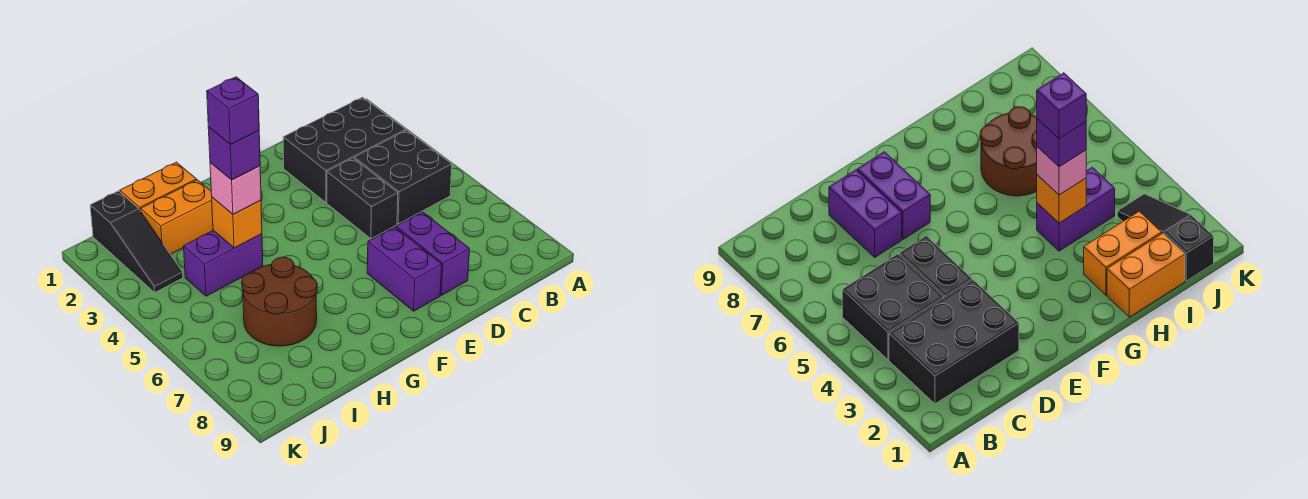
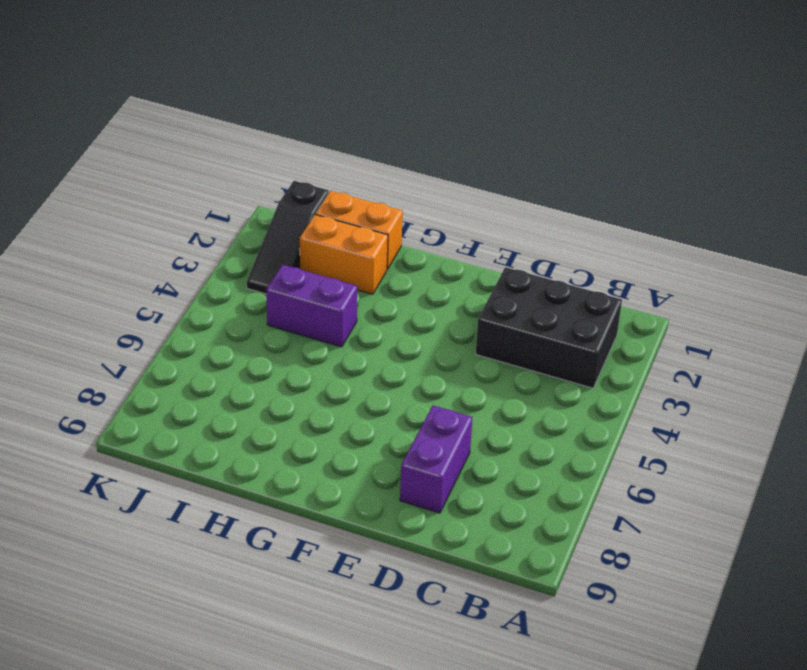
none -> black 2x2 brick [354,130,452,224]
none -> black 1x2 brick [327,158,398,239]
none -> purple 1x2 brick [367,227,442,311]

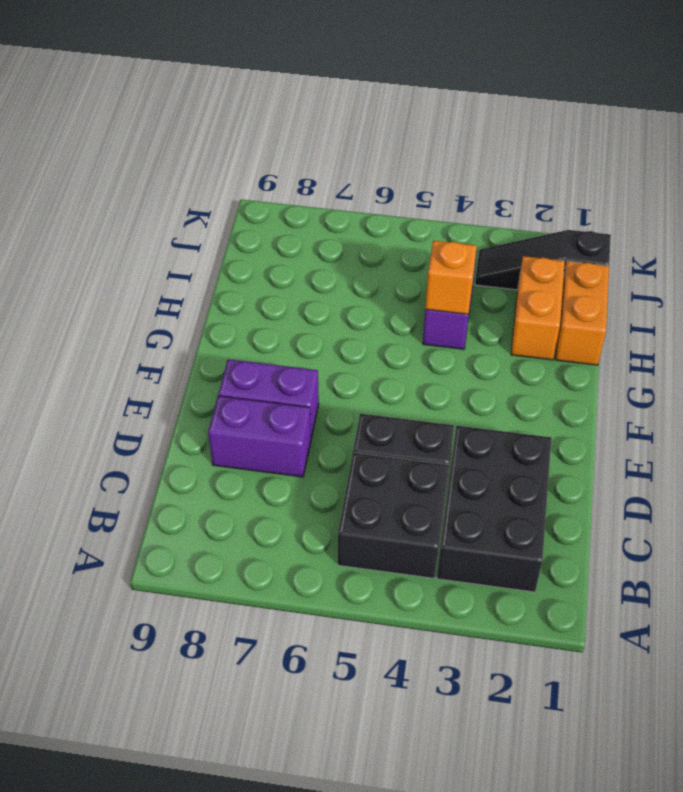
none -> brown 2x2 round brick [242,257,317,346]
none -> pink 1x1 brick [210,163,261,214]
none -> purple 1x1 brick [208,127,260,180]

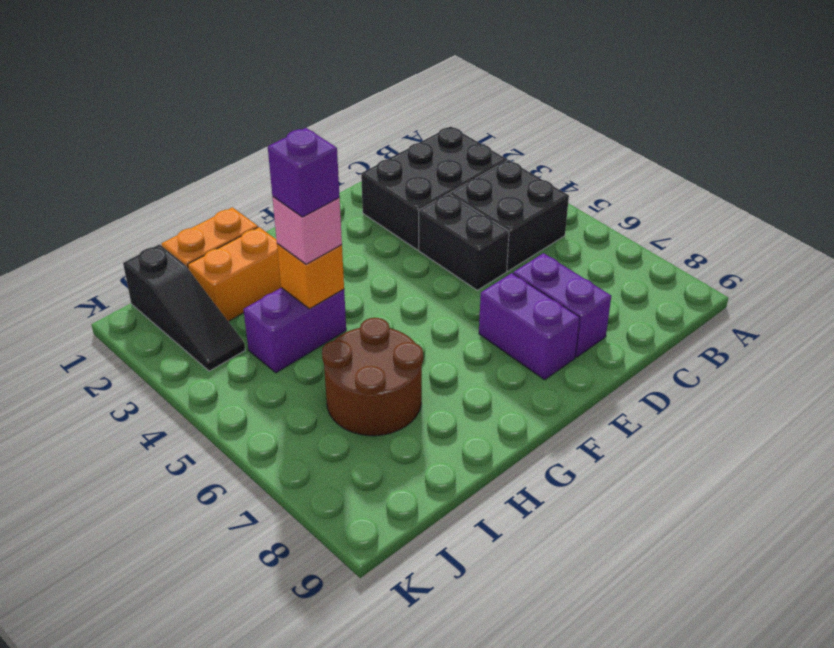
none -> purple 1x1 brick [207,77,259,144]

